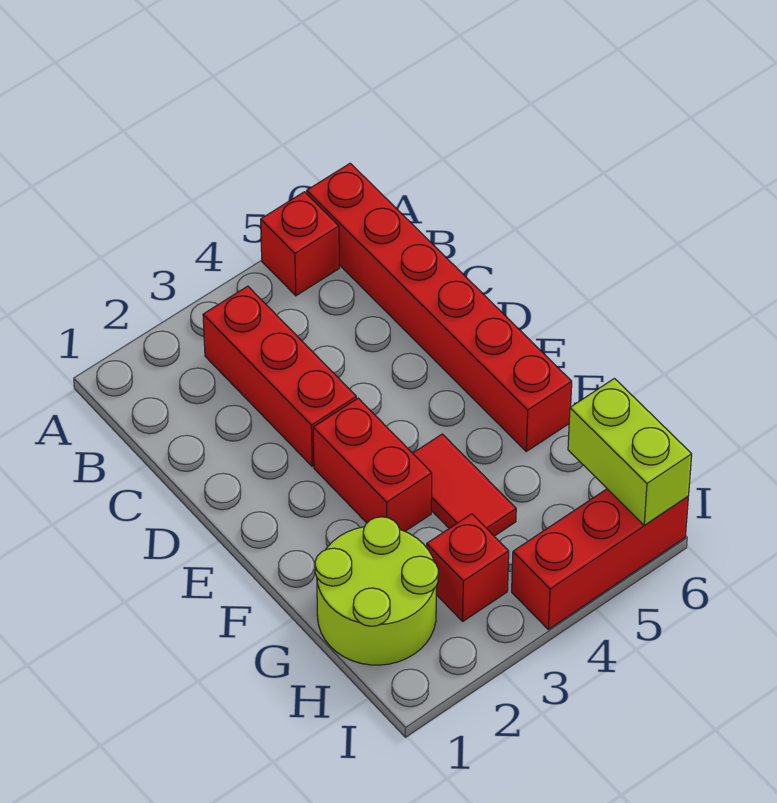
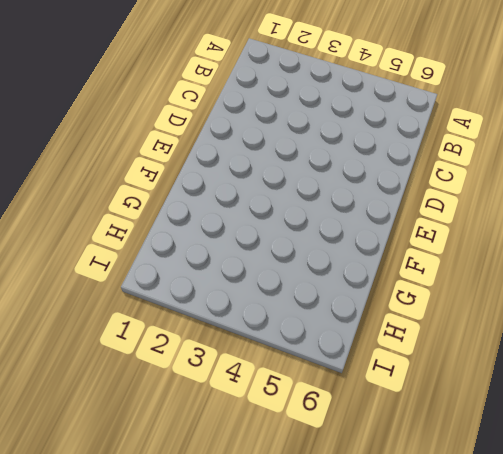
none -> red 1x1 brick [261,192,339,296]
none -> red 1x6 brick [307,163,572,451]

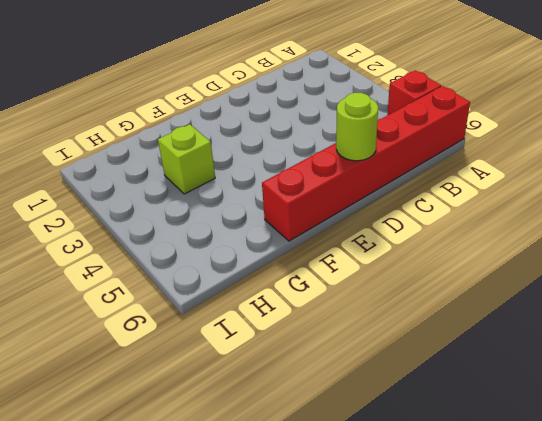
lime 1x1 round brick [336,93,378,161] -> none
lime 1x1 brick [158,124,215,194] -> none
none -> red 1x3 brick [203,286,356,466]
none -> red 1x2 brick [313,398,432,531]

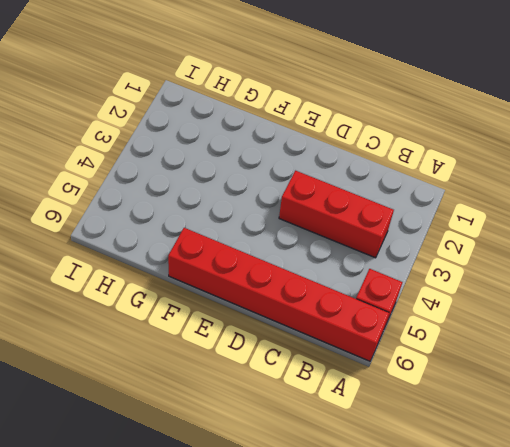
none -> red 1x2 brick [313,398,432,531]
none -> red 1x2 tile [413,434,516,536]

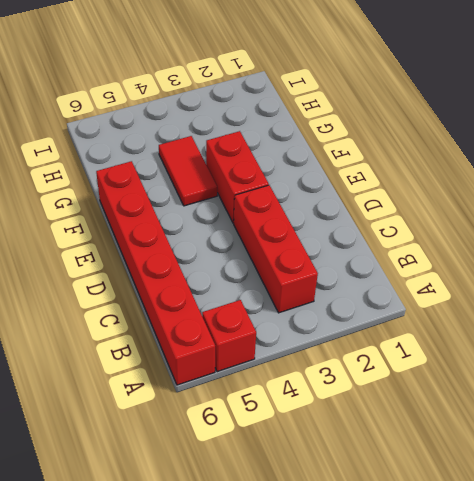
none -> lime 2x2 round brick [315,517,438,665]
none -> red 1x1 brick [427,514,509,621]

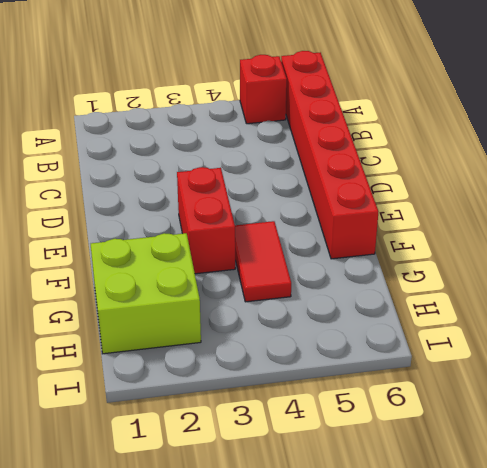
lime 2x2 brick [91,233,201,354] -> lime 2x2 round brick [315,517,438,665]
none -> red 1x3 brick [203,286,356,466]
none -> red 1x1 brick [427,514,509,621]

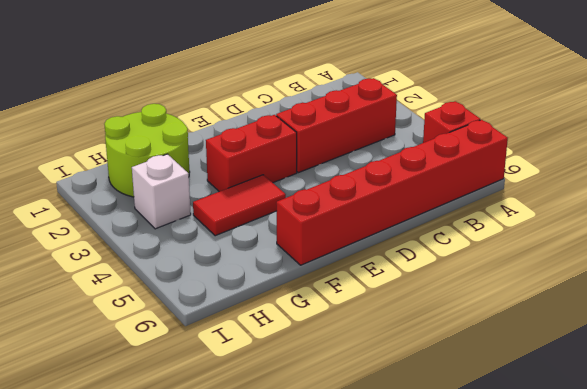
white 1x1 brick [132,154,191,229] -> red 1x1 brick [427,514,509,621]
none -> red 1x3 brick [512,489,688,629]
none -> lime 1x2 brick [568,379,692,525]

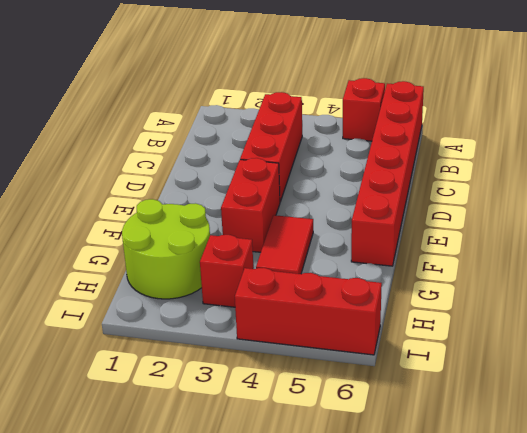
none -> lime 1x2 brick [568,379,692,525]

